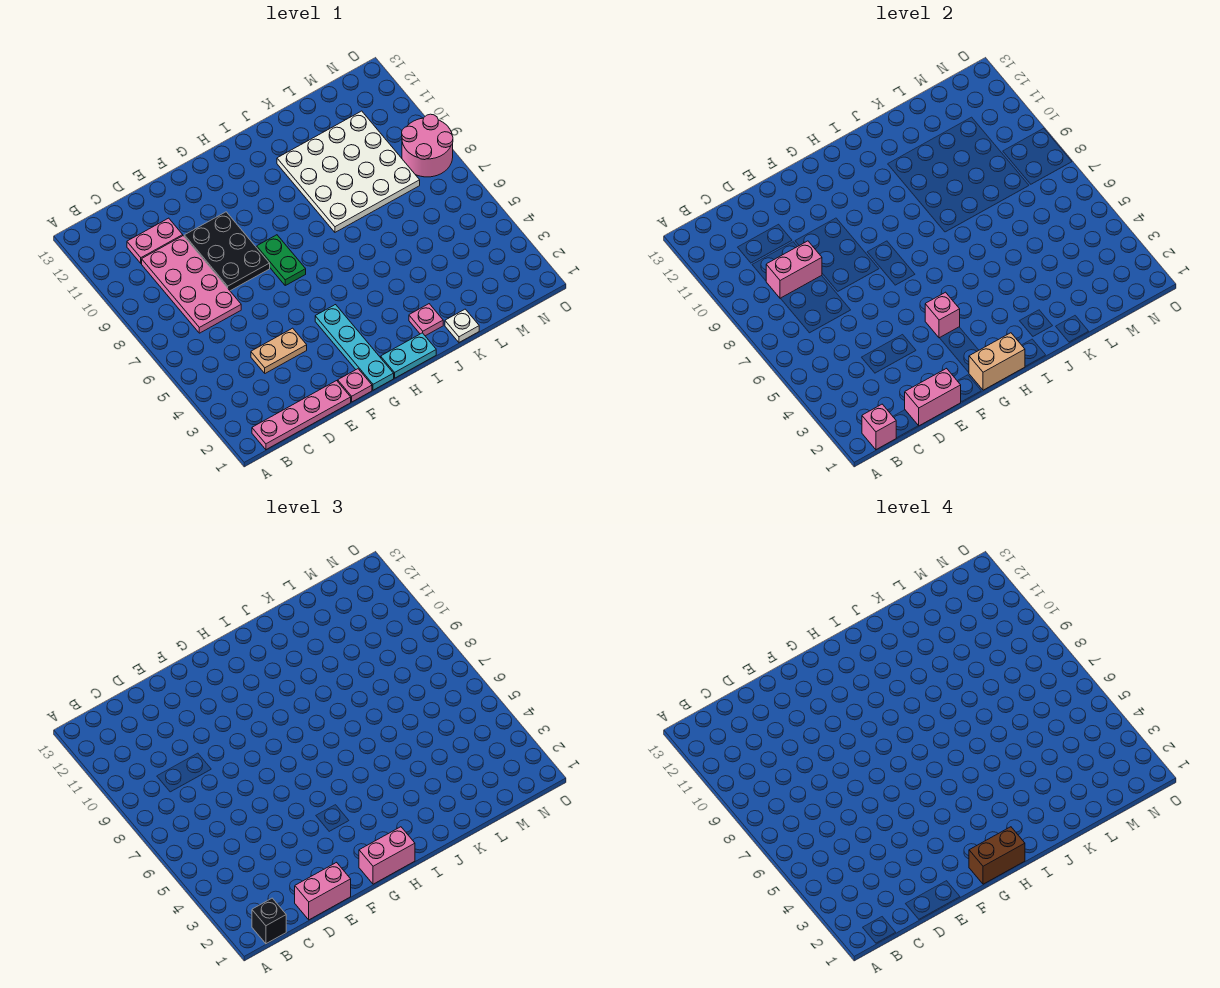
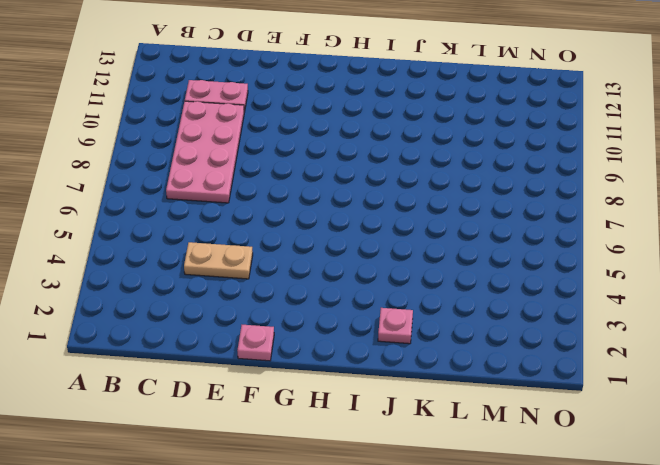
none -> pink 1x4 plate [252,381,351,450]
none -> black 2x3 plate [184,212,270,291]
none -> cyan 1x4 plate [315,305,394,390]

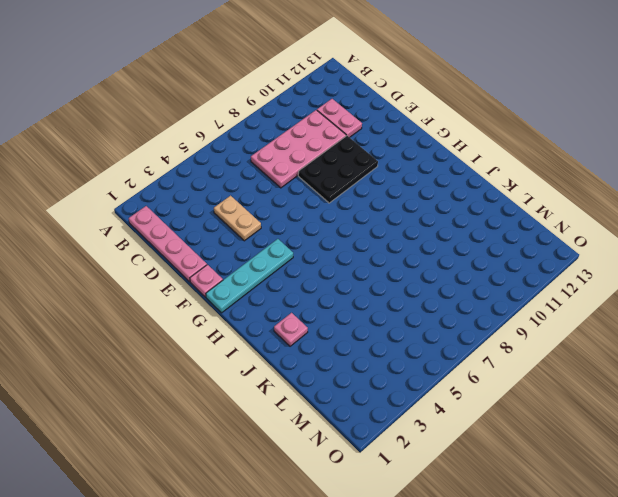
none -> green 1x2 plate [257,235,306,285]
none -> cyan 1x2 plate [381,333,436,378]
none -> white 4x4 plate [277,111,420,232]

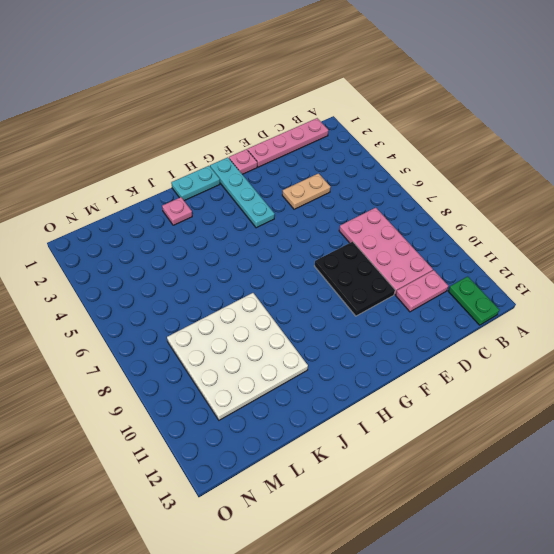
green 1x2 plate [448,276,499,325] -> green 1x2 plate moved to [257,235,306,285]
none -> white 1x1 plate [445,309,479,342]
none -> pink 2x2 round brick [402,114,453,177]
none -> pink 1x1 brick [862,404,896,450]

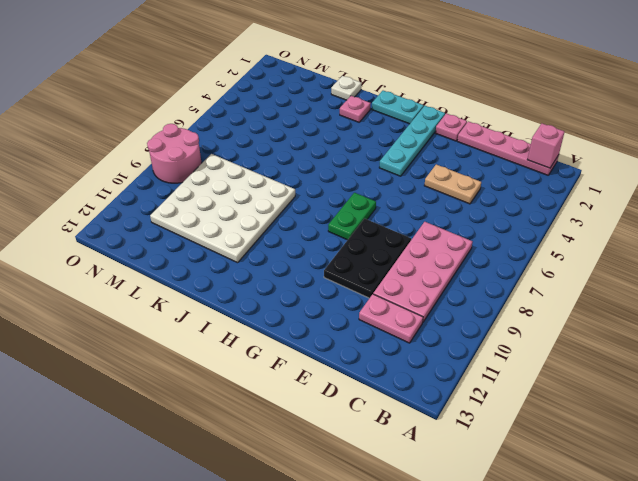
none -> pink 1x2 brick [766,241,822,298]
none -> pink 1x2 brick [905,368,961,426]
none -> tan 1x2 brick [969,333,1025,390]

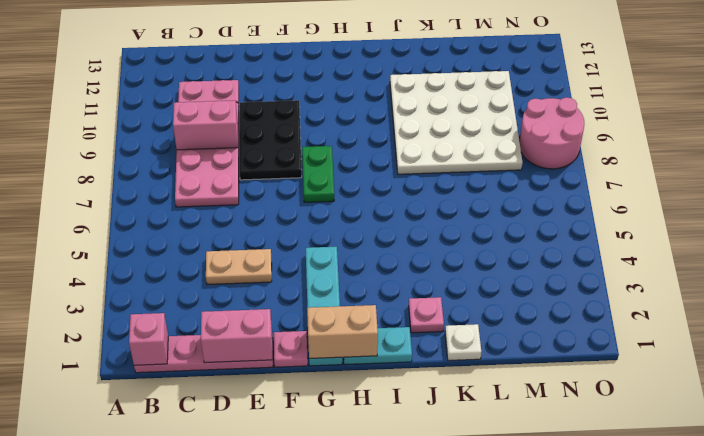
none -> pink 1x1 brick [925,292,960,338]
none -> black 1x1 brick [252,898,286,944]
none -> pink 1x2 brick [295,862,351,920]

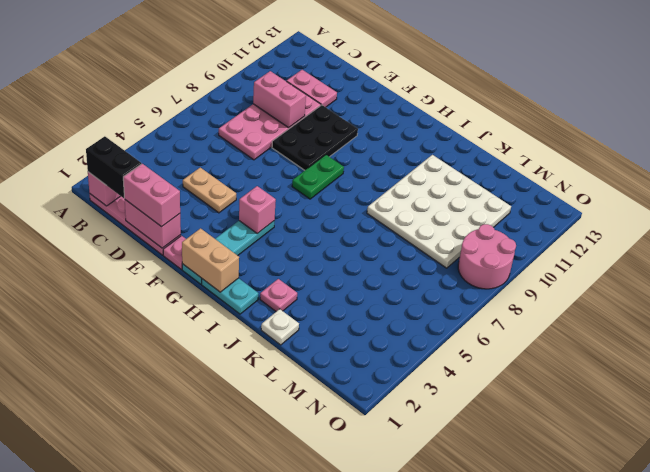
black 1x2 brick [86,136,141,198] -> black 1x1 brick [252,898,286,944]
none -> pink 1x2 brick [359,827,415,884]
none -> brown 1x2 brick [969,827,1025,884]

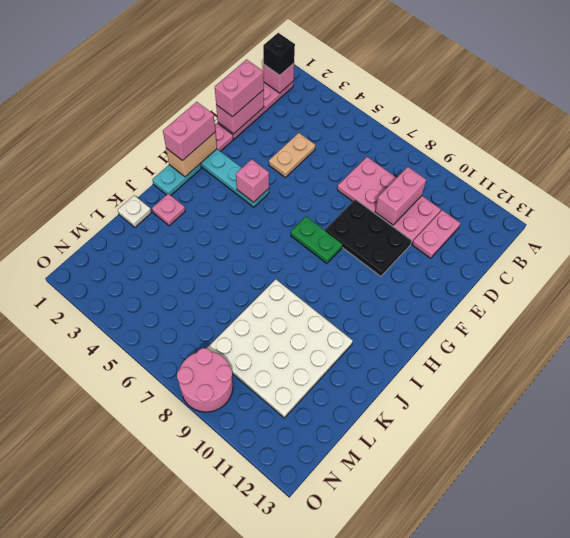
none -> brown 1x2 brick [969,827,1025,884]

